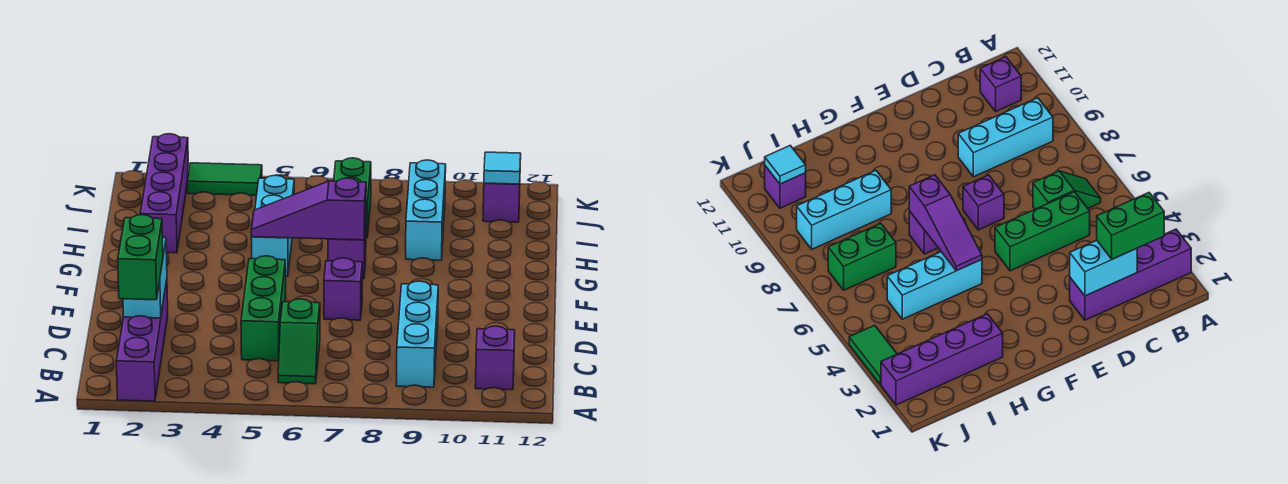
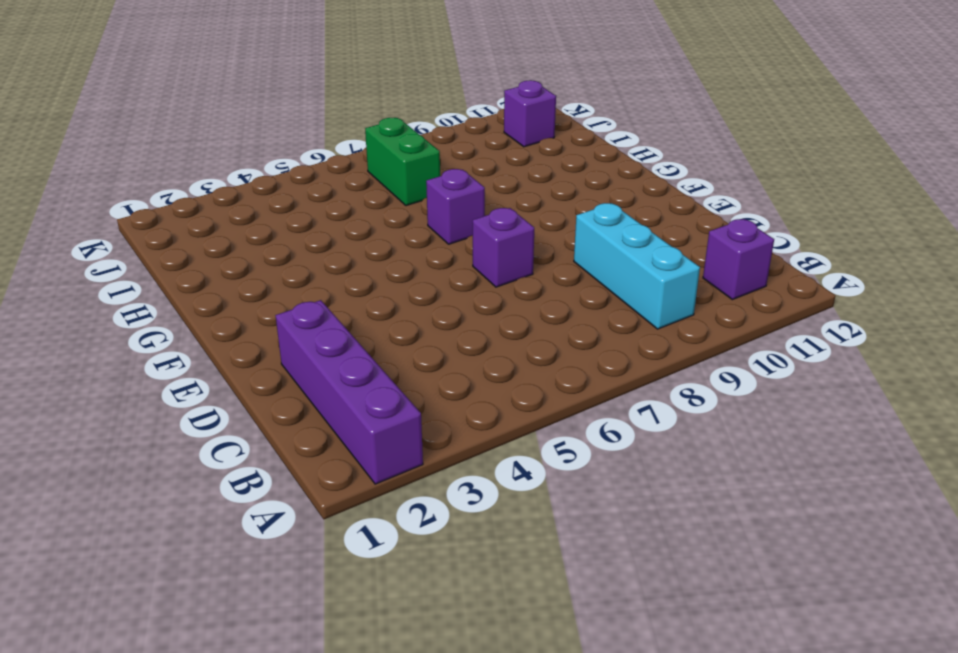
none -> green 1x2 slope [278,299,320,384]
none -> green 1x3 brick [241,256,286,361]
none -> cyan 1x3 brick [251,175,294,276]

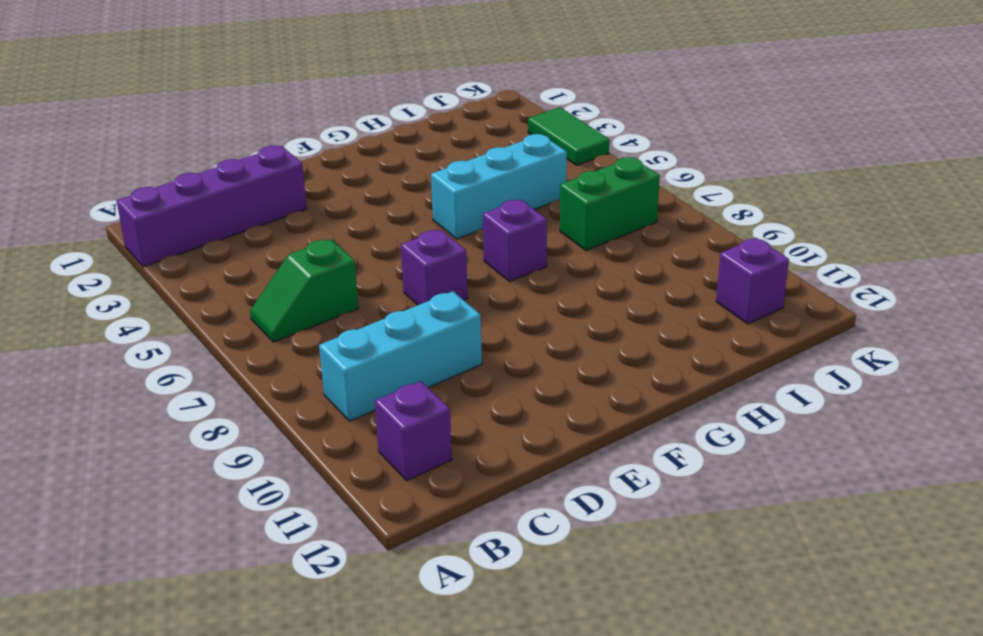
none -> green 1x3 brick [241,256,286,361]
none -> purple 1x4 brick [140,134,189,253]
none -> cyan 1x3 brick [406,160,446,260]

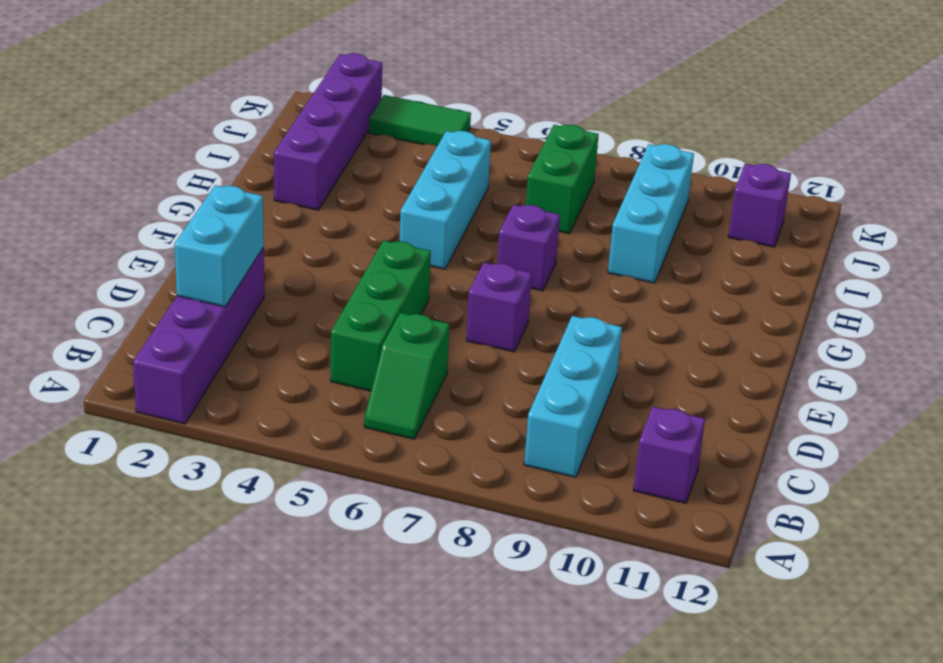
none -> purple 1x3 slope [251,178,366,240]
none -> cyan 1x1 tile [484,152,521,184]
none -> green 1x2 brick [118,215,163,300]

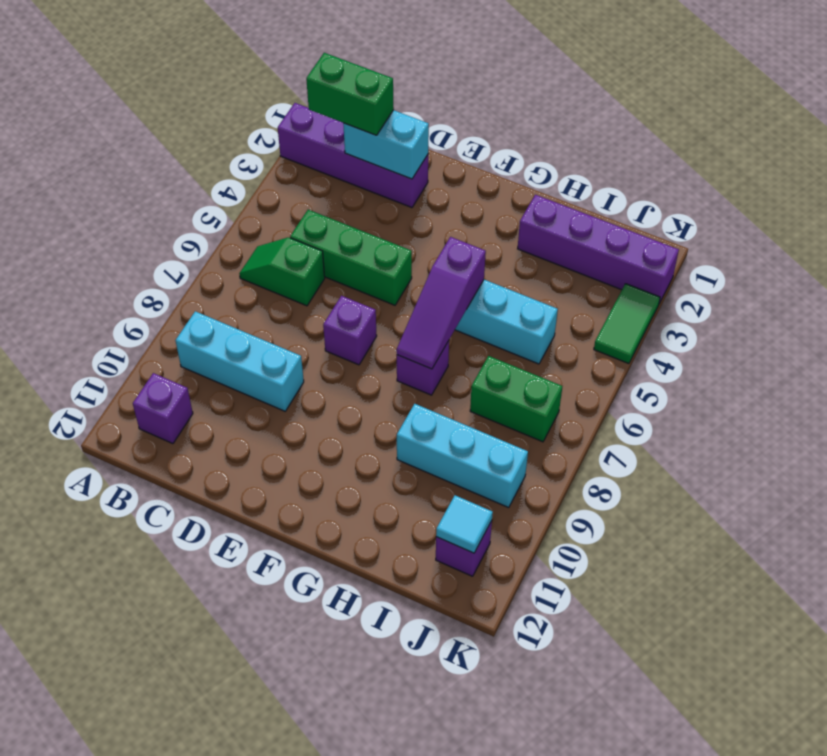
purple 1x3 slope [396,237,486,369] -> purple 1x3 slope turned to [251,178,366,240]

